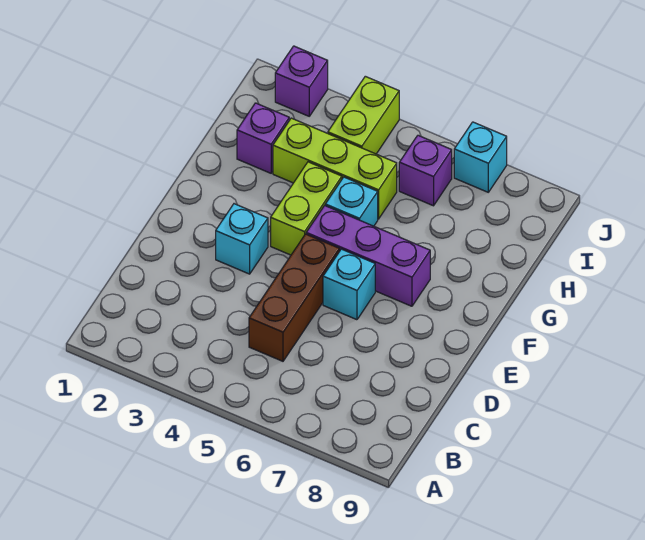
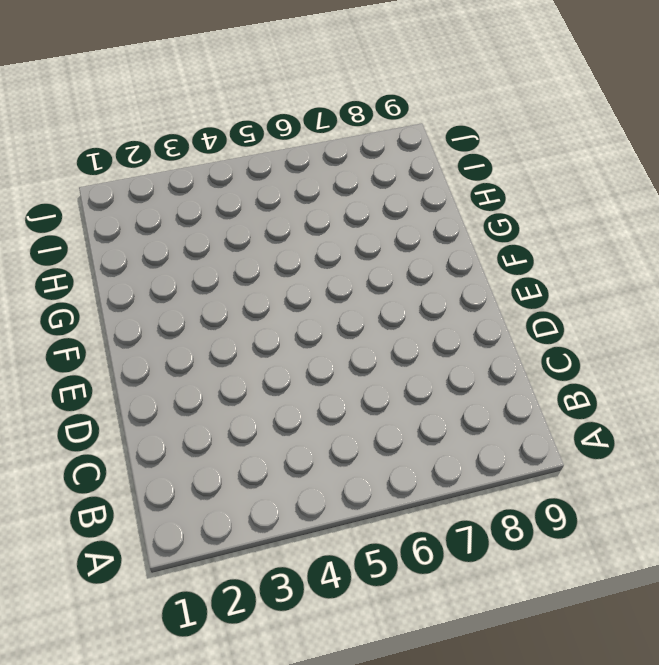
none -> brown 1x3 brick [249,234,340,361]
none -> cyan 1x1 brick [216,204,268,274]
none -> cyan 1x1 brick [323,249,375,320]

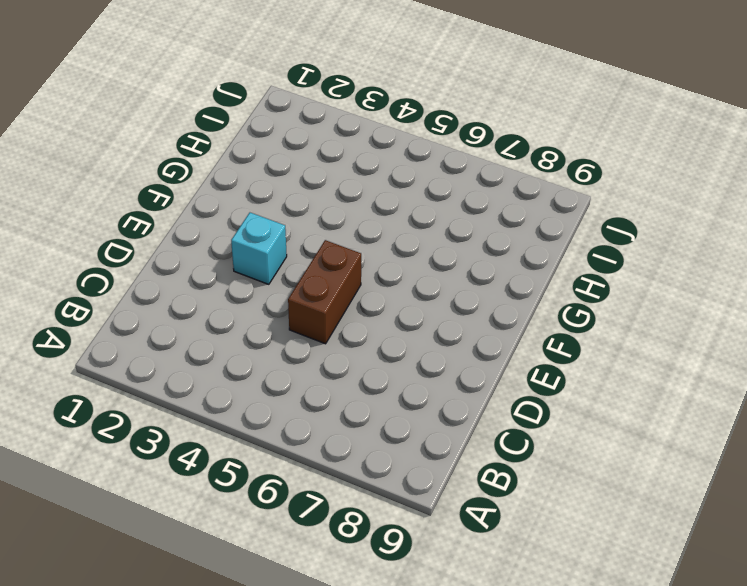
brown 1x2 brick [288,240,361,344] -> brown 1x3 brick [249,234,340,361]
none -> cyan 1x1 brick [323,249,375,320]
none -> lime 1x2 brick [271,162,342,255]
none -> purple 1x3 brick [306,206,430,306]

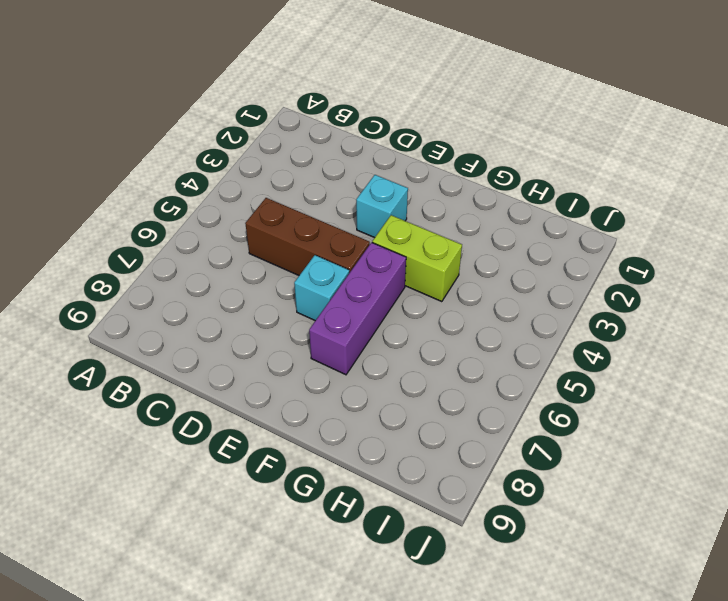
none -> cyan 1x1 brick [325,177,378,226]
none -> purple 1x1 brick [237,103,289,173]
none -> lime 1x3 brick [273,118,397,219]

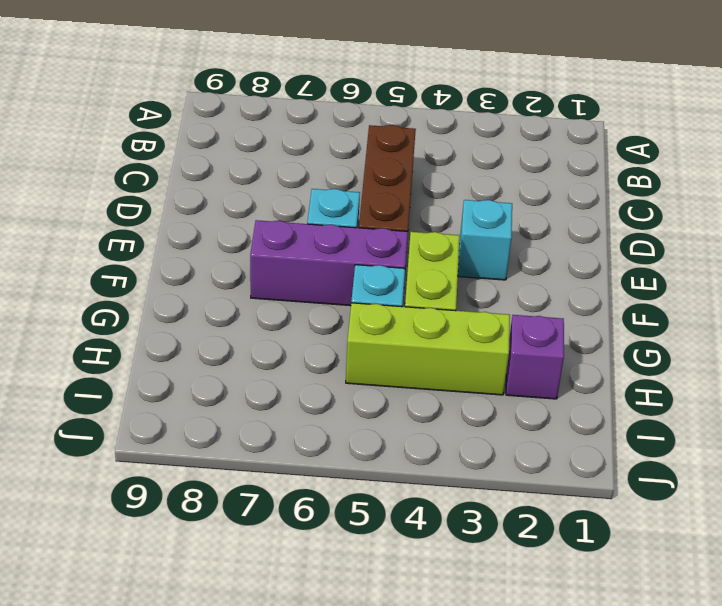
none -> lime 1x2 brick [328,76,399,154]
none -> purple 1x1 brick [399,135,452,206]
none -> purple 1x1 brick [275,46,328,116]

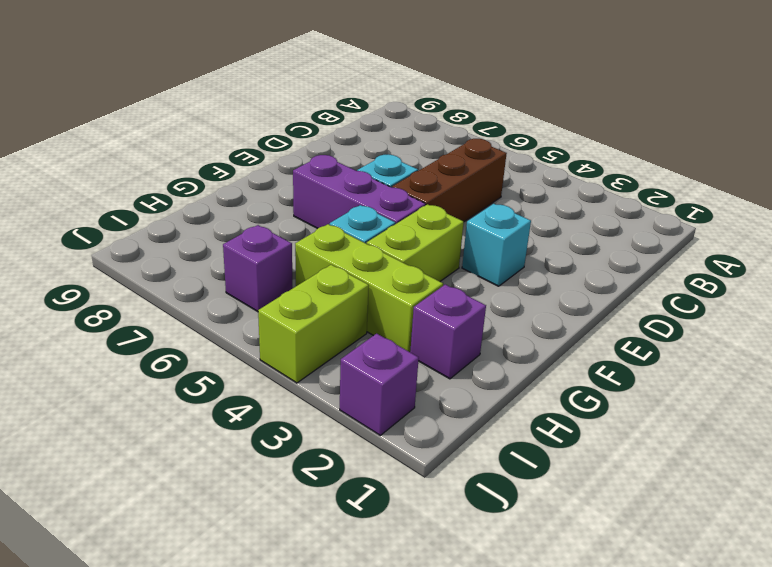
none -> cyan 1x1 brick [454,122,507,192]

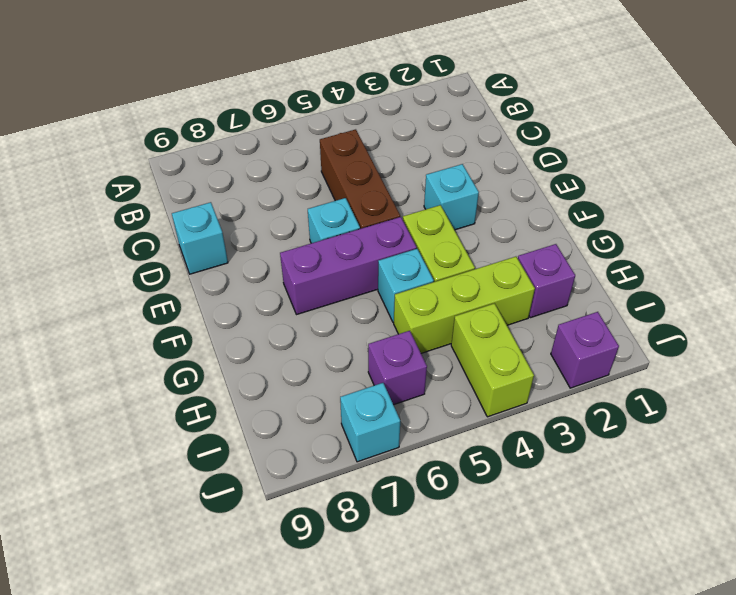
cyan 1x1 brick [172,202,228,274] -> none

